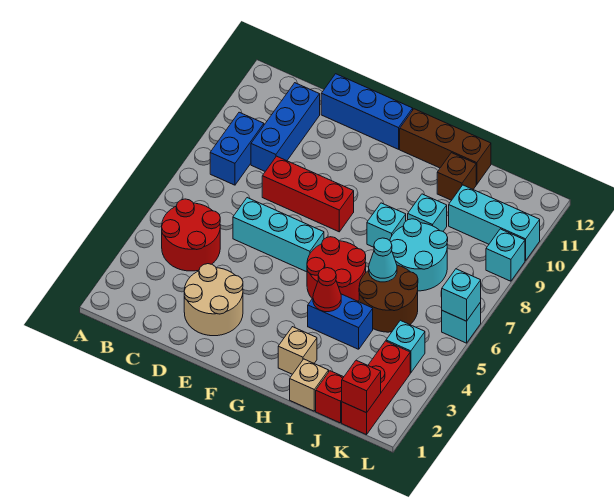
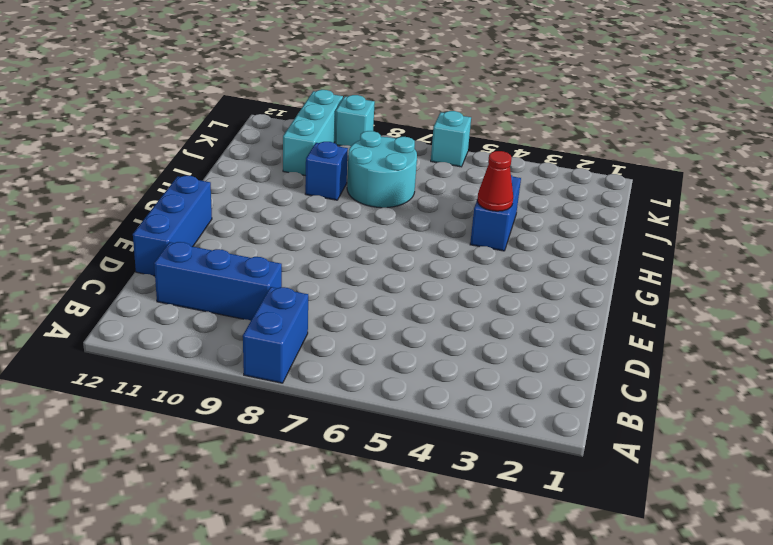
blue 1x2 brick [243,287,308,383] -> blue 1x2 brick turned to [210,112,264,185]
blue 1x1 brick [305,142,348,200] -> cyan 1x1 brick [408,194,447,231]
none -> red 2x2 round brick [162,199,220,271]
none -> tan 2x2 round brick [184,264,243,336]
none -> cyan 1x3 brick [233,198,324,272]

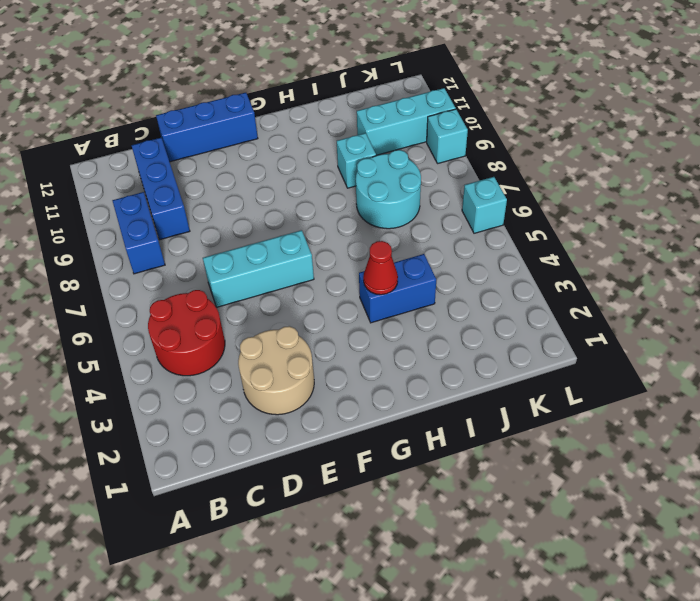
none -> red 1x3 brick [262,156,354,232]
none -> red 2x2 round brick [307,237,366,301]
none -> brown 1x3 brick [400,109,491,184]

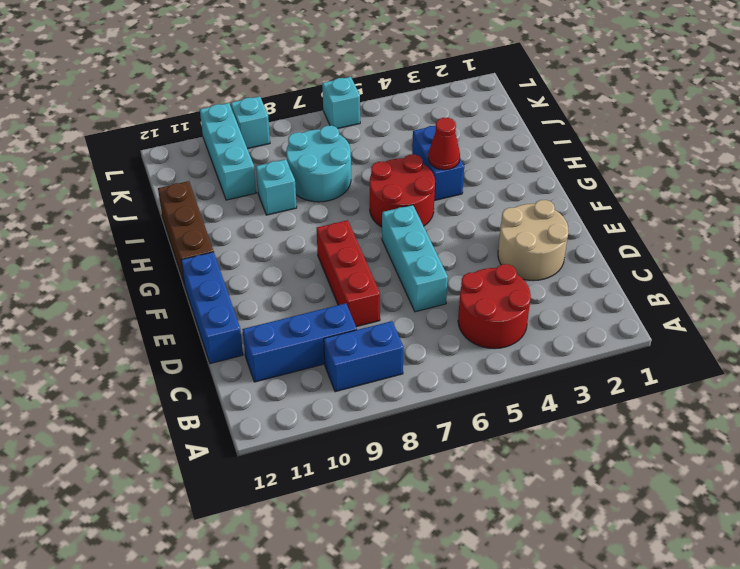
none -> tan 1x1 brick [278,327,317,374]
none -> cyan 1x1 brick [367,203,406,247]
none -> tan 1x1 brick [290,359,329,411]

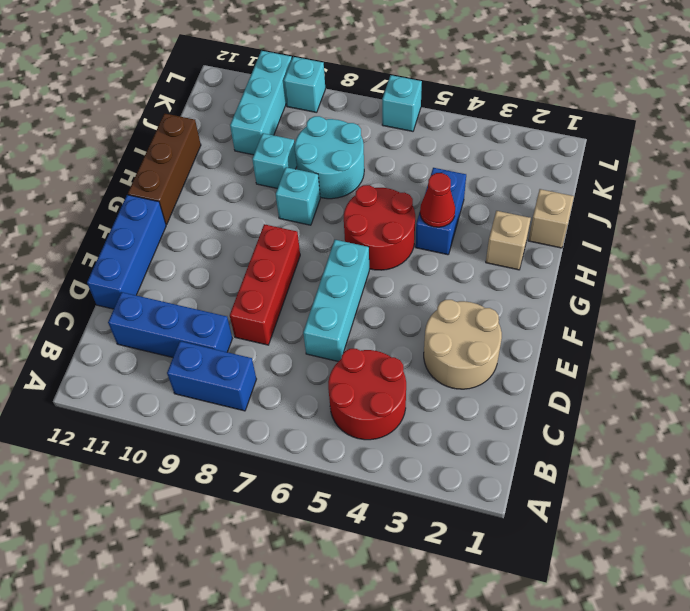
none -> brown 2x2 round brick [359,265,418,332]
none -> brown 1x1 brick [437,153,476,200]
none -> red 1x1 brick [316,371,343,423]

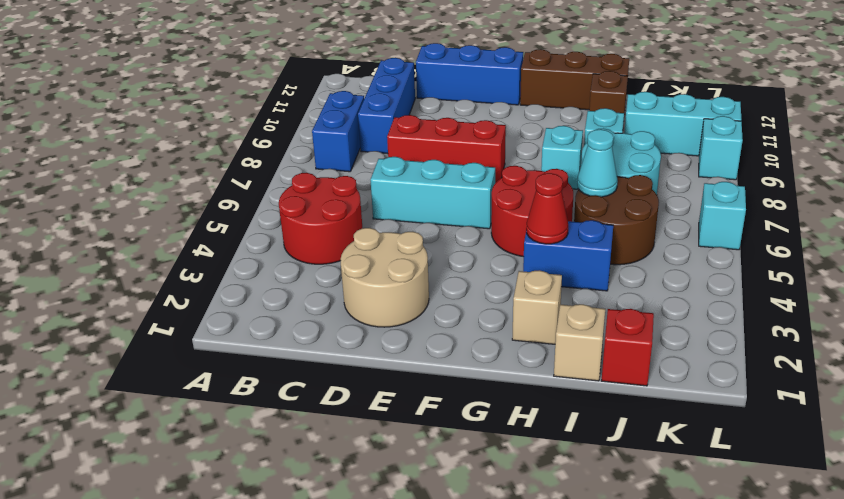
none -> red 1x3 brick [342,341,410,435]
none -> cyan 1x1 brick [386,320,425,373]
none -> red 1x1 brick [342,360,381,413]

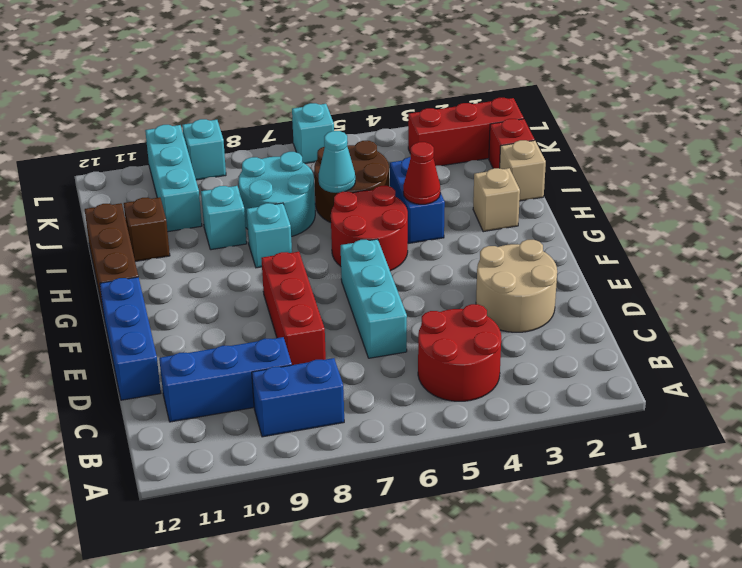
none -> cyan 1x1 brick [386,320,425,373]
none -> red 1x1 brick [342,360,381,413]
none -> cyan 1x1 brick [442,269,481,321]

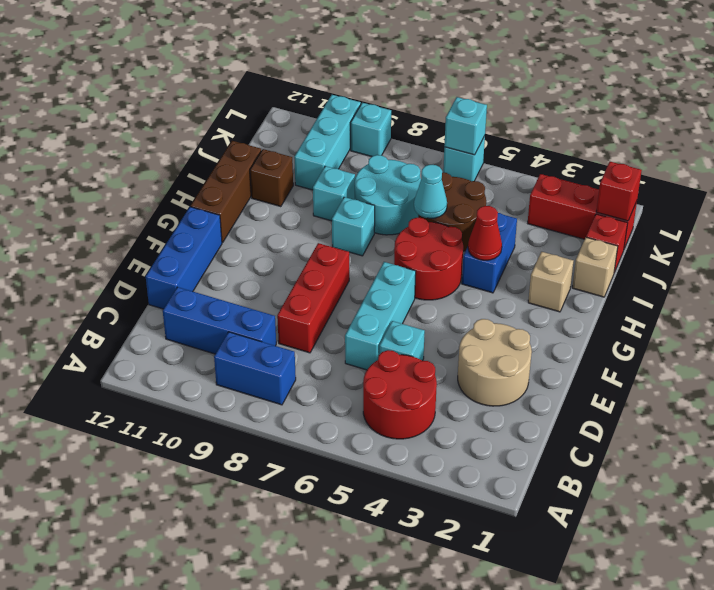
cyan 1x1 brick [379,321,425,361] -> cyan 1x1 brick moved to [386,320,425,373]

